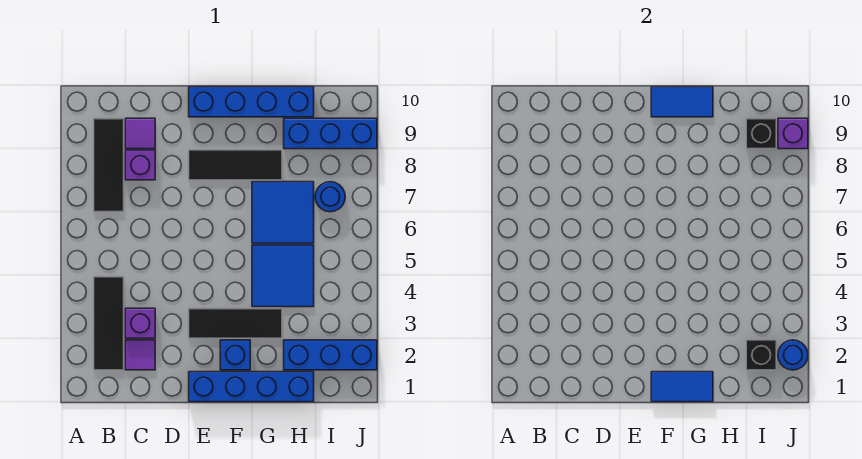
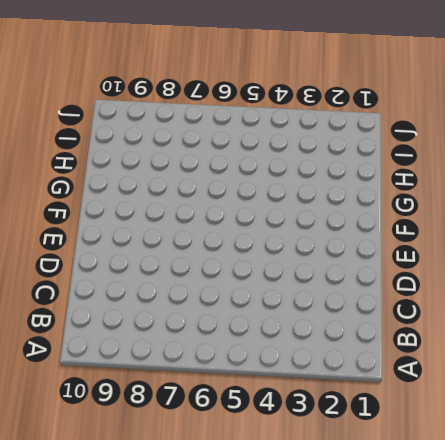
none -> black 1x3 tile [94,277,124,370]
none -> black 1x3 tile [94,118,124,212]
none -> purple 1x1 tile [125,340,155,370]

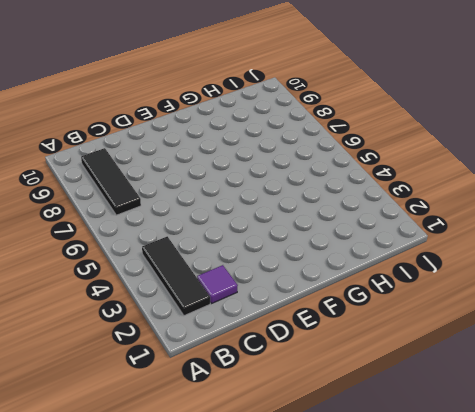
none -> purple 1x1 brick [125,308,155,338]
none -> purple 1x1 brick [125,150,155,180]
none -> purple 1x1 tile [125,118,155,149]

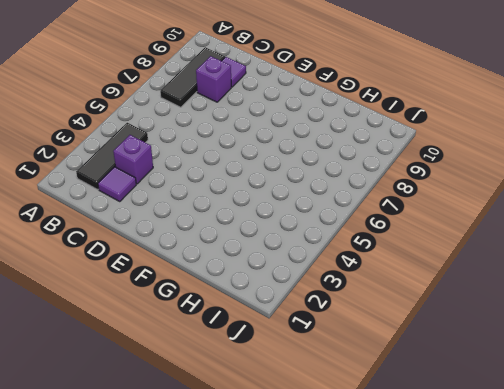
none -> blue 1x4 brick [189,372,314,402]
none -> black 1x3 tile [189,308,282,338]
none -> black 1x3 tile [189,150,282,180]

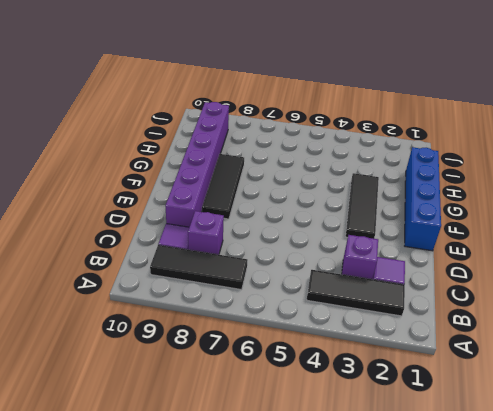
purple 1x6 brick [165,102,229,227] -> blue 1x3 brick [284,118,377,149]
none -> blue 1x4 brick [189,87,314,117]
none -> blue 1x1 brick [220,340,250,370]
none -> blue 2x2 tile [252,245,314,307]

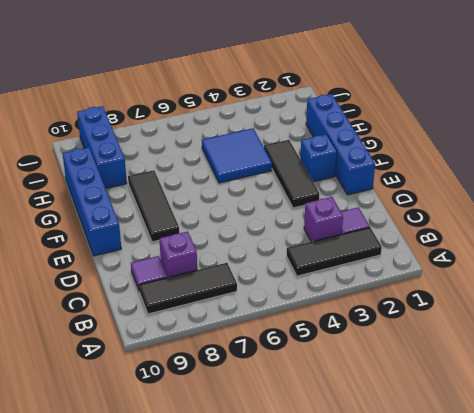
none -> blue 2x2 tile [252,182,314,243]
none -> blue 1x3 brick [284,340,377,370]
none -> blue 1x1 round brick [315,182,345,212]

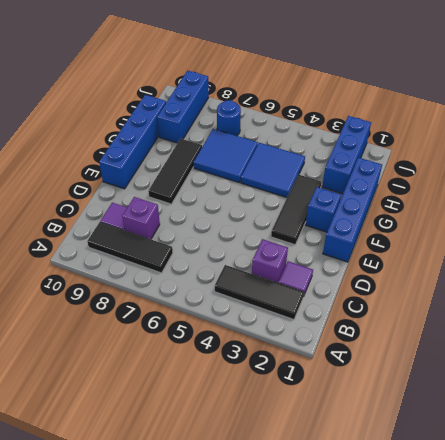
none -> blue 1x2 tile [651,372,713,402]
none -> blue 1x2 tile [651,87,713,117]
none -> black 1x1 brick [746,340,776,370]

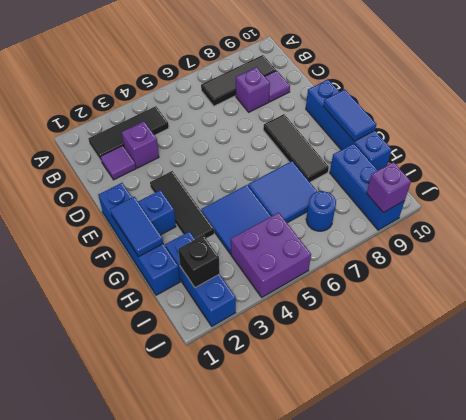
purple 2x2 brick [231,213,311,297] -> none
none -> black 1x1 brick [746,118,776,149]
none -> blue 1x1 round brick [778,340,808,370]

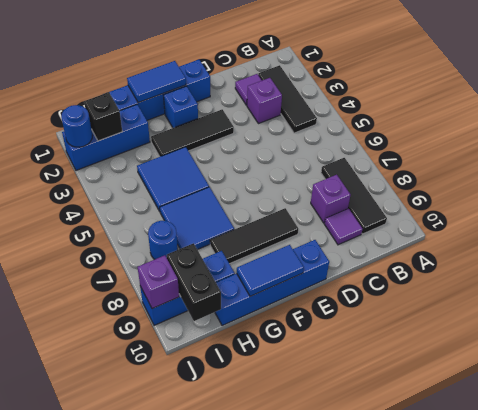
black 1x2 brick [167,243,221,321] -> black 1x1 brick [746,118,776,149]

